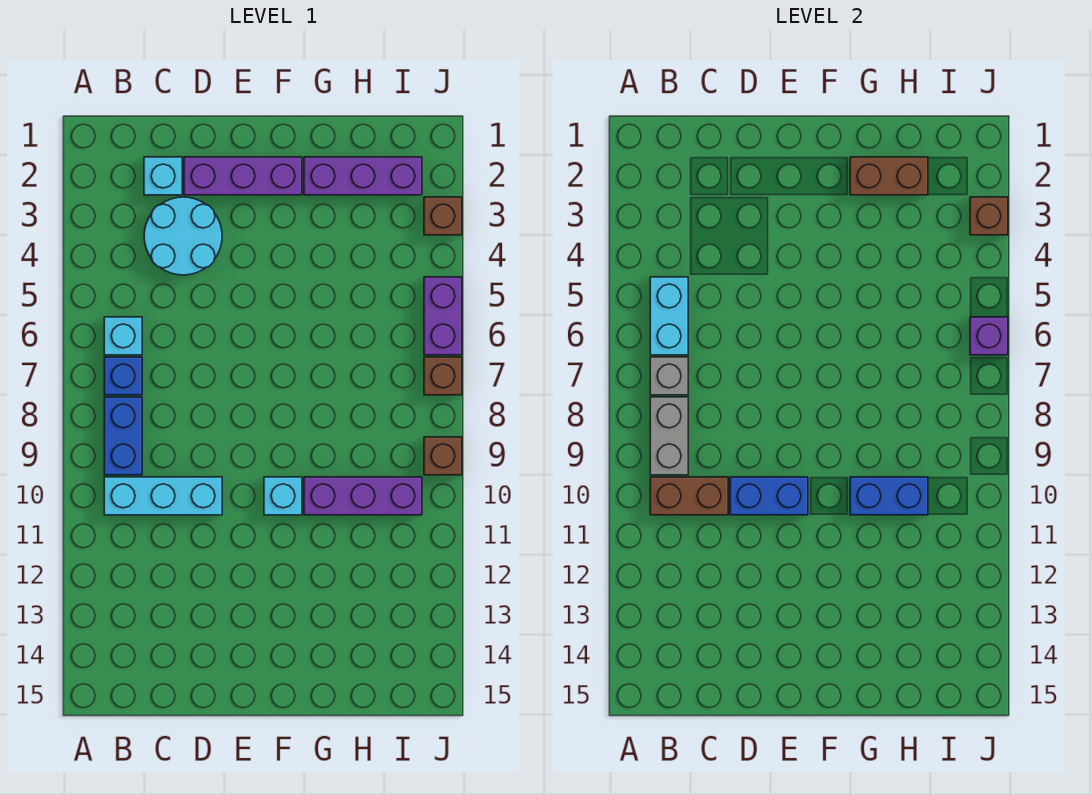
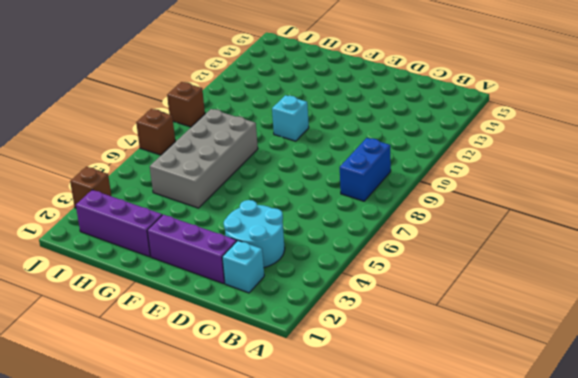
grey 2x4 brick [150,109,258,208] -> none
none -> cyan 1x1 brick [104,317,142,355]
none -> blue 1x1 brick [104,357,142,395]
none -> cyan 1x3 brick [104,477,222,515]

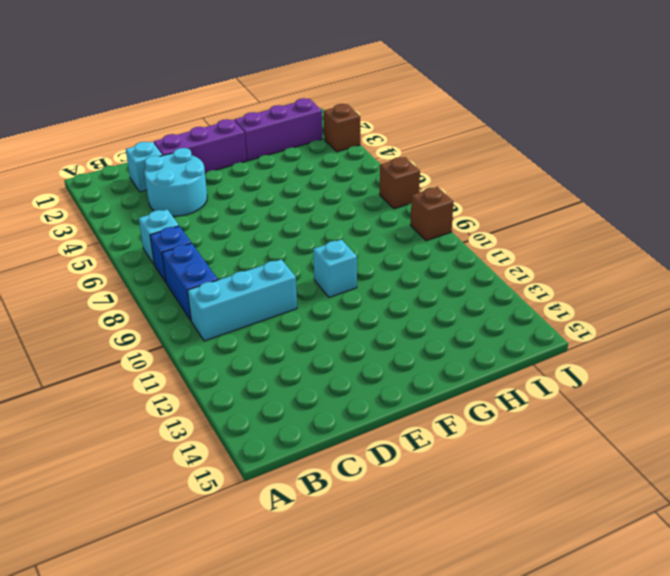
none -> purple 1x3 brick [304,477,422,515]
none -> purple 1x2 brick [424,277,462,355]
none -> cyan 1x2 brick [650,277,688,355]

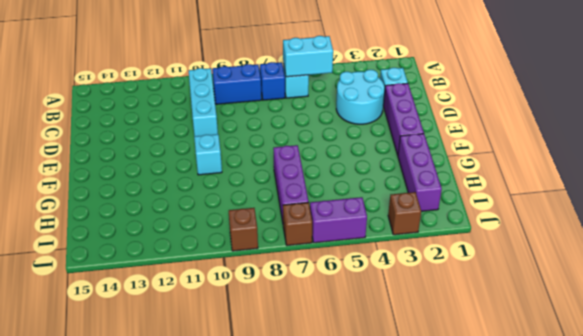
purple 1x3 brick [273,145,309,222] -> purple 1x3 brick moved to [304,477,422,515]
none -> grey 1x1 brick [650,357,688,395]
none -> grey 1x2 brick [650,397,688,475]
none -> brown 1x2 brick [650,477,728,515]

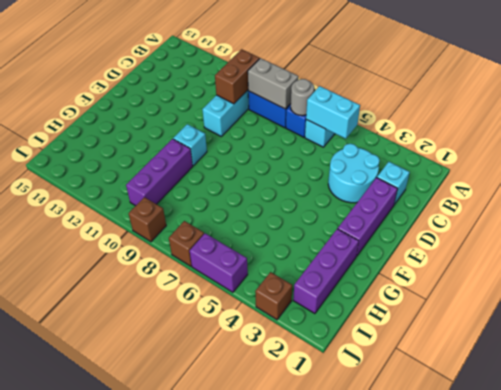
grey 1x1 round brick [291,79,314,116] -> grey 1x1 brick [650,357,688,395]
none -> blue 1x2 brick [730,477,808,515]
none -> brown 1x2 brick [850,157,928,195]
none -> blue 1x2 brick [850,477,928,515]

